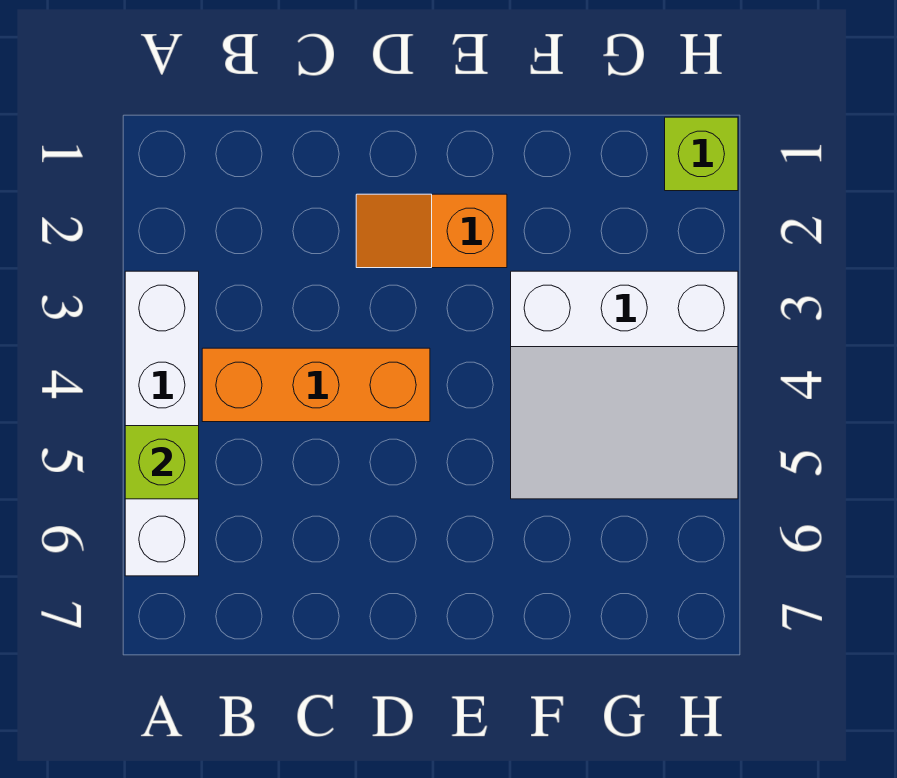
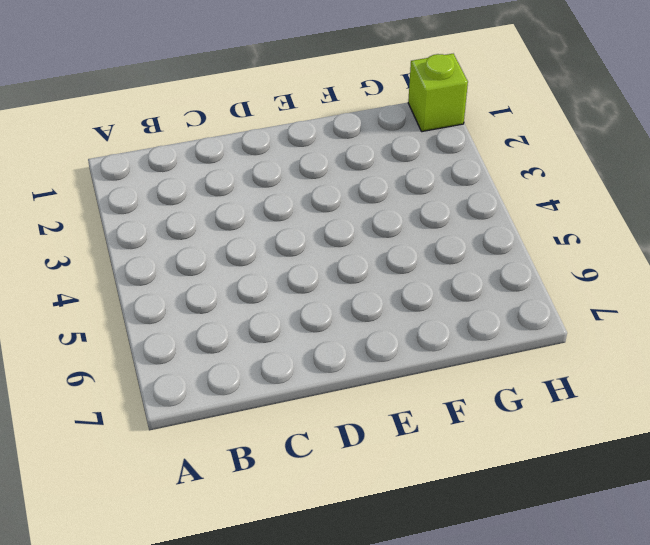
none -> white 1x4 brick [125,271,199,576]
none -> orange 1x3 brick [202,348,430,422]

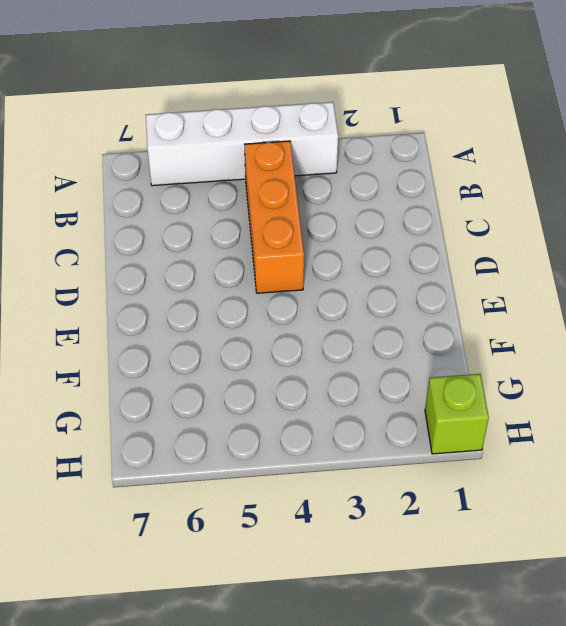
none -> orange 1x2 slope [356,194,507,268]
none -> white 3x3 slope [511,271,738,499]

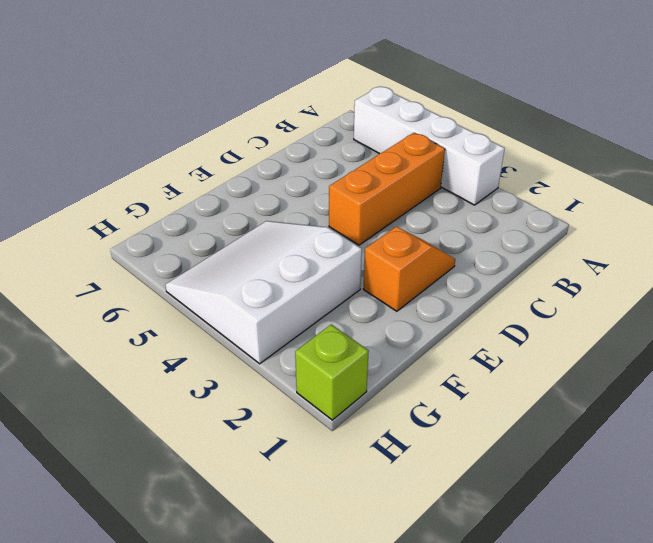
none -> lime 1x1 brick [125,426,199,499]

